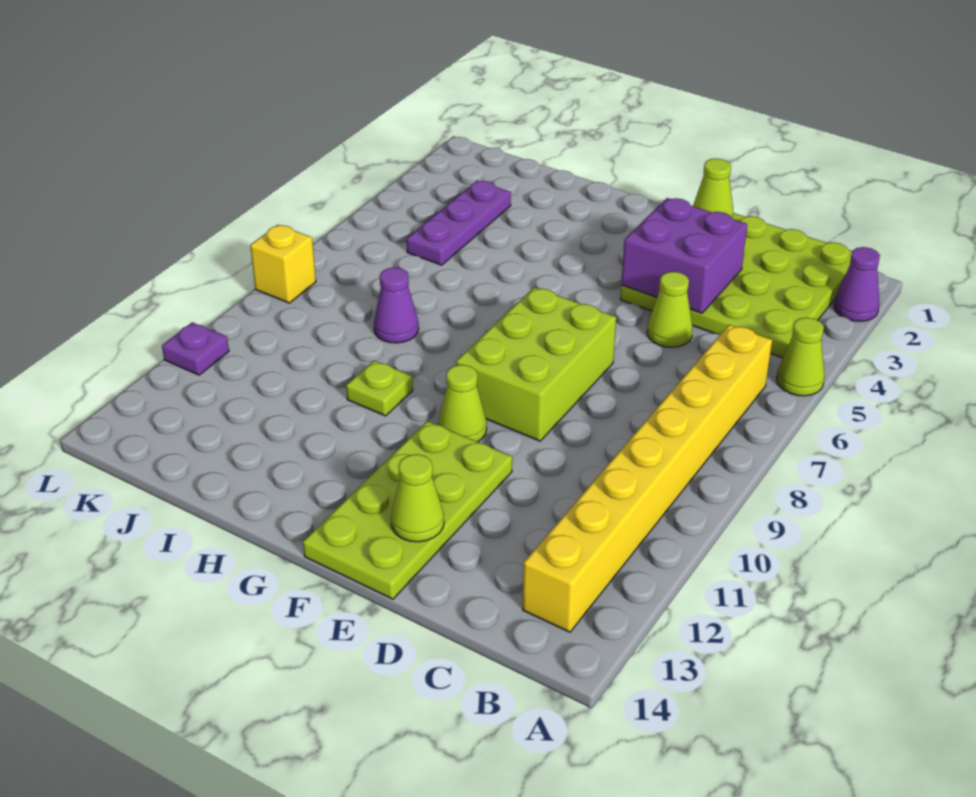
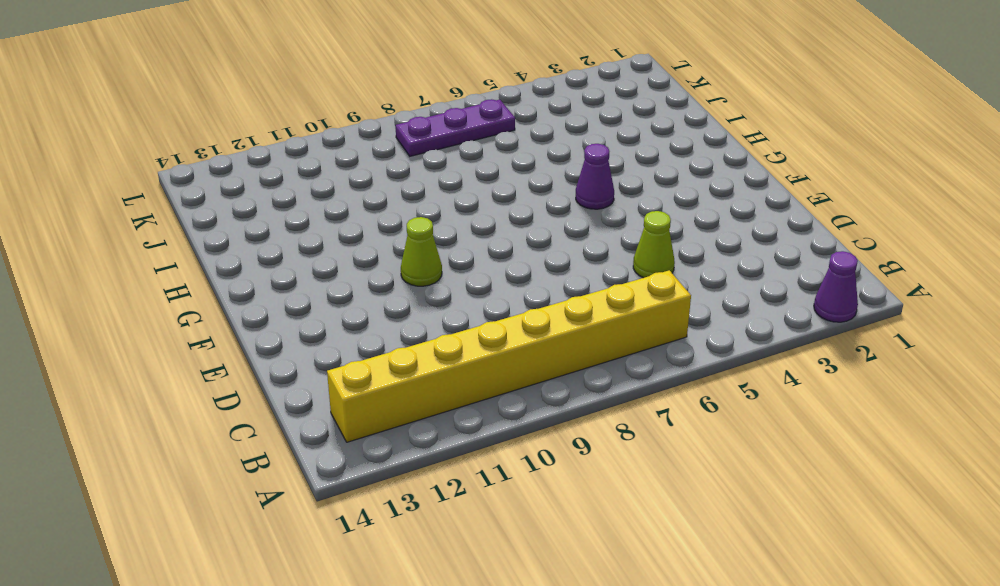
purple 1x1 cone [576,144,614,209] -> purple 1x1 cone moved to [374,267,419,343]
purple 1x3 plate [395,99,515,156] -> purple 1x3 plate moved to [407,181,511,265]
none -> lime 1x1 cone [777,318,825,396]
none -> lime 4x4 plate [621,213,852,358]
none -> lime 2x3 brick [456,287,616,441]

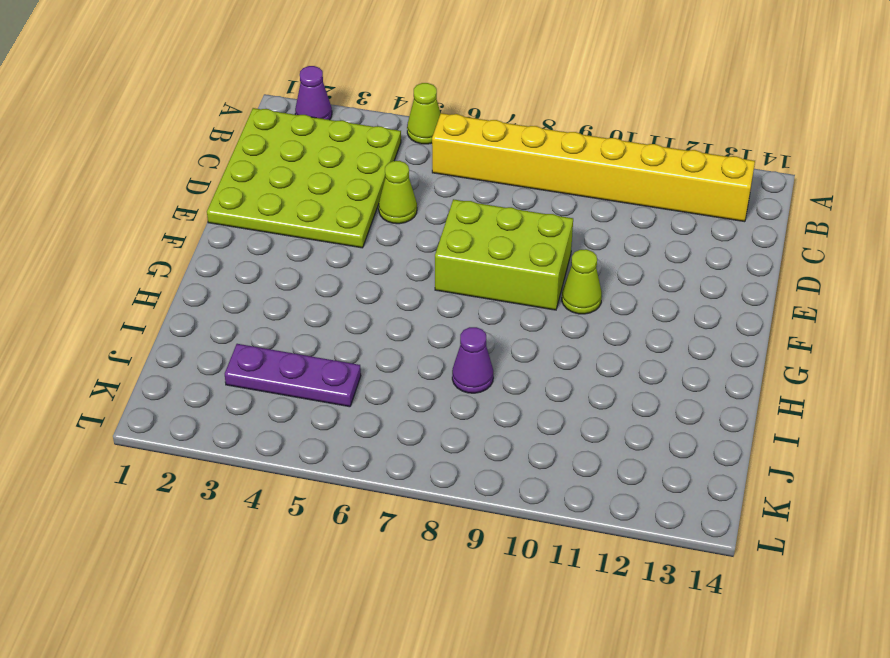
none -> lime 2x4 plate [303,421,512,599]
none -> lime 1x1 plate [346,361,413,416]
none -> yellow 1x1 brick [250,225,316,303]

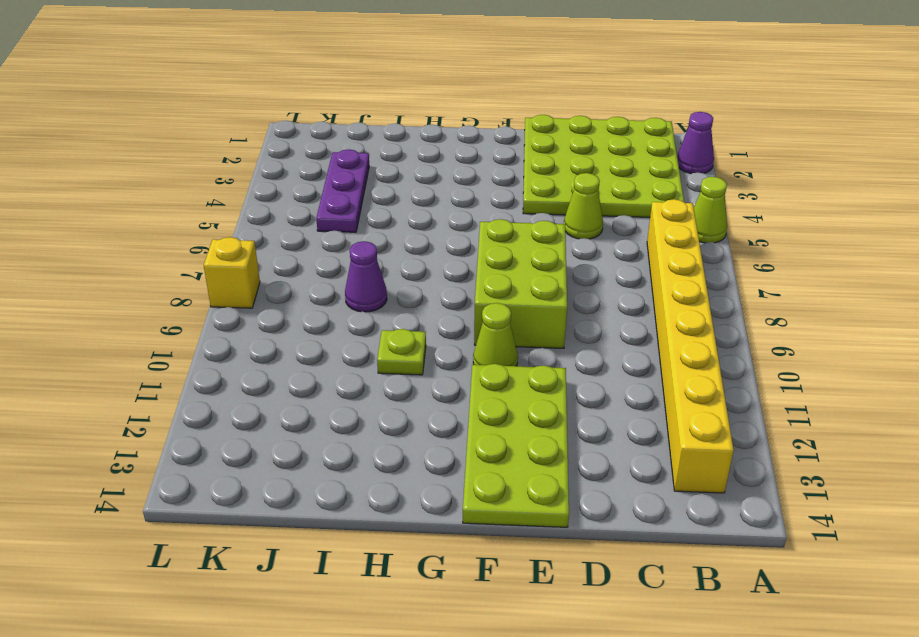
none -> purple 1x1 plate [162,322,229,375]
none -> purple 2x2 brick [622,198,747,313]
none -> lime 1x1 cone [693,158,733,219]

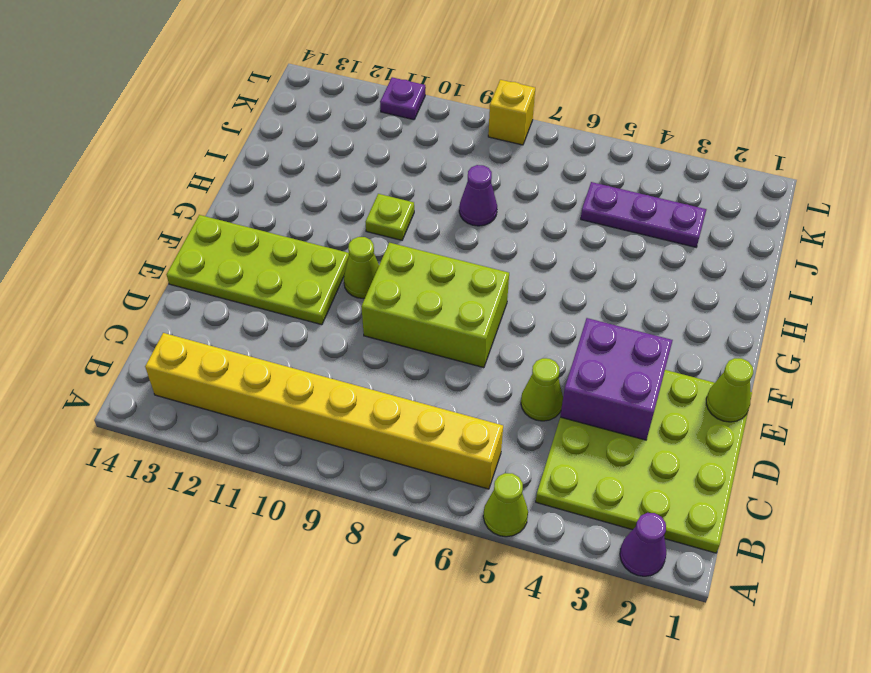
none -> lime 1x1 cone [391,454,444,542]

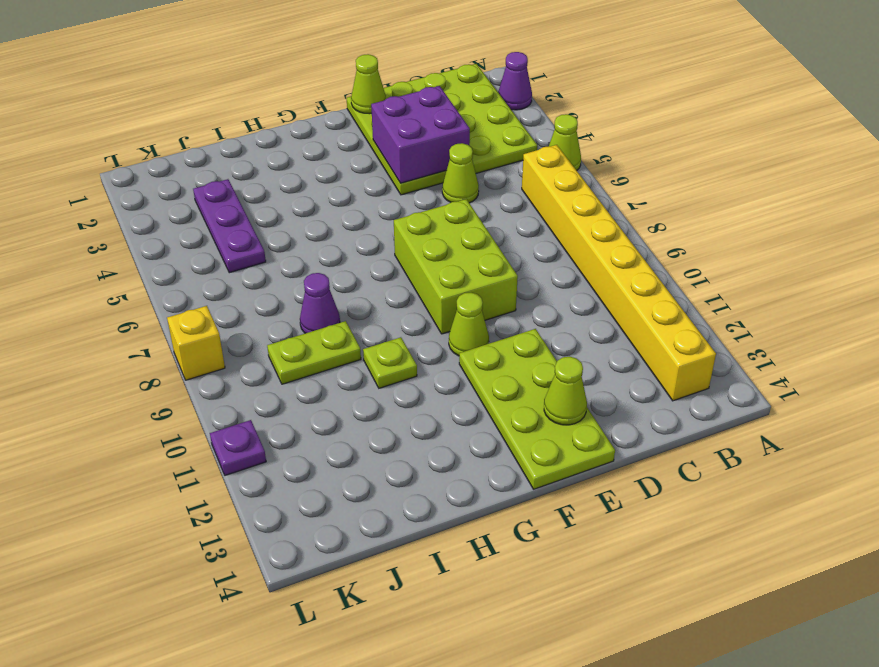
lime 1x2 plate [267,321,361,384] -> none

